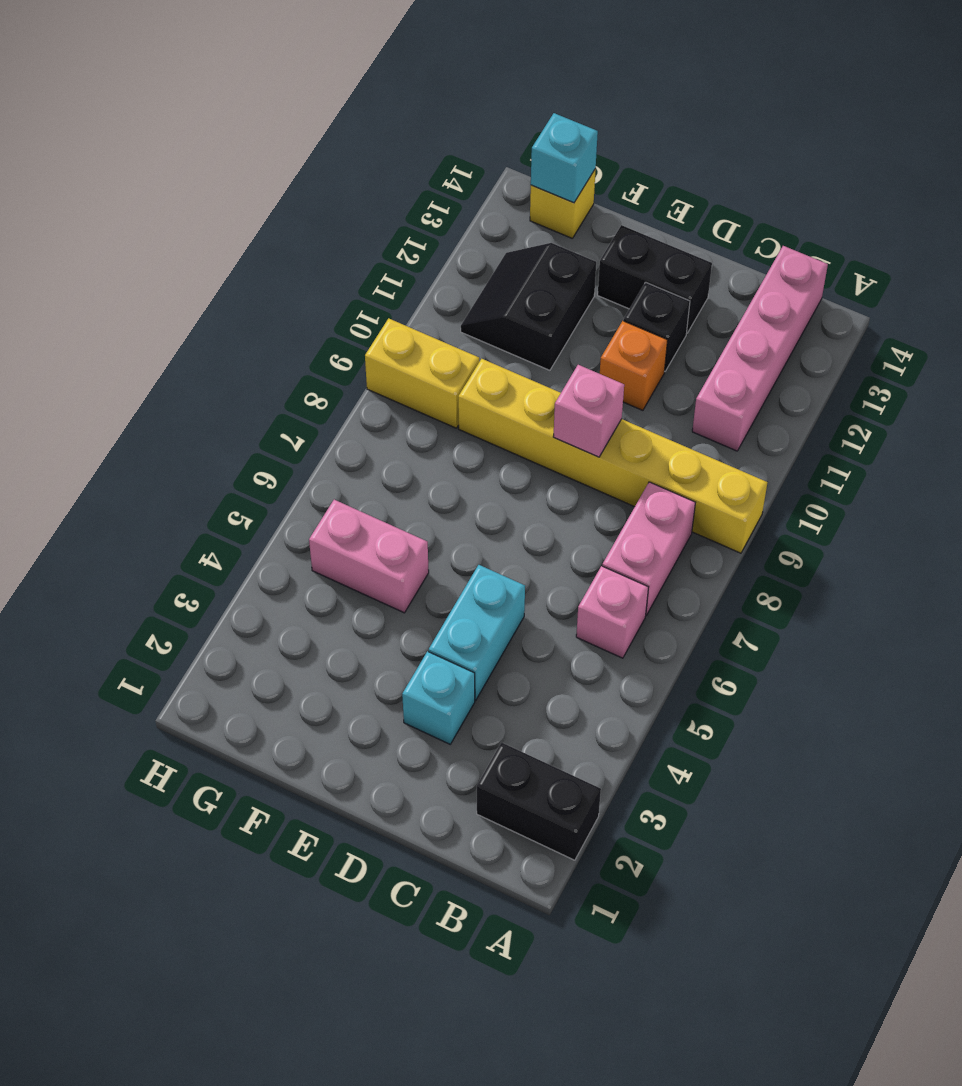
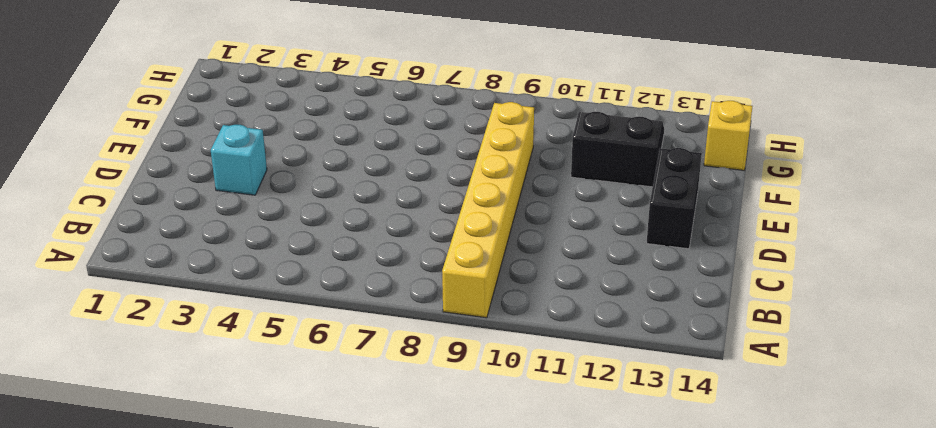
none -> black 1x2 brick [477,742,601,860]
none -> pink 1x1 brick [576,566,648,658]
none -> pink 1x2 brick [602,482,695,615]

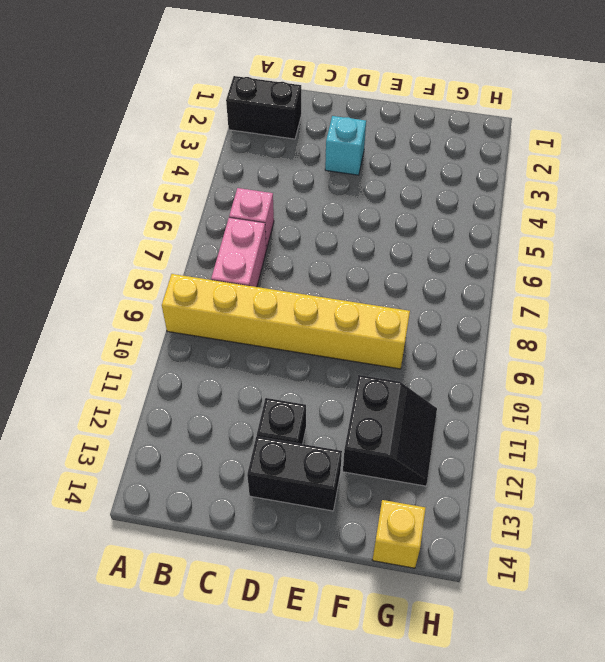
none -> pink 1x4 brick [692,246,828,451]
none -> cyan 1x2 brick [429,565,525,700]
none -> orange 1x1 brick [600,321,668,410]

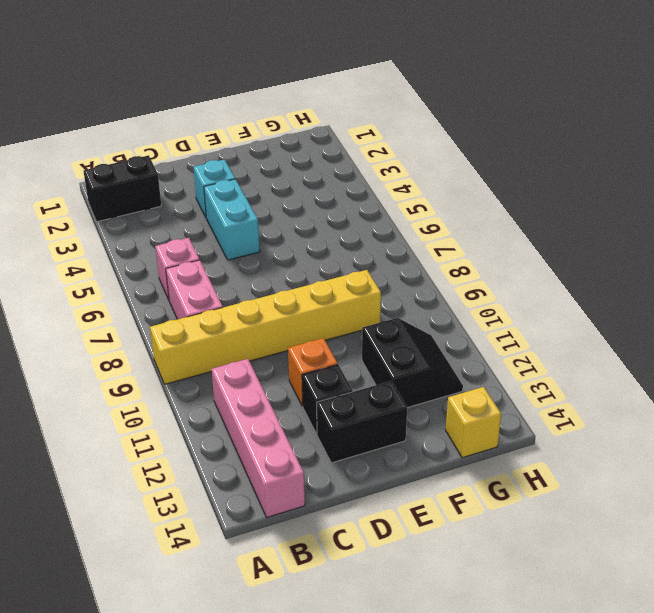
none -> pink 1x2 brick [309,500,429,613]
none -> yellow 1x2 brick [365,318,479,428]
none -> pink 1x1 brick [553,365,624,457]

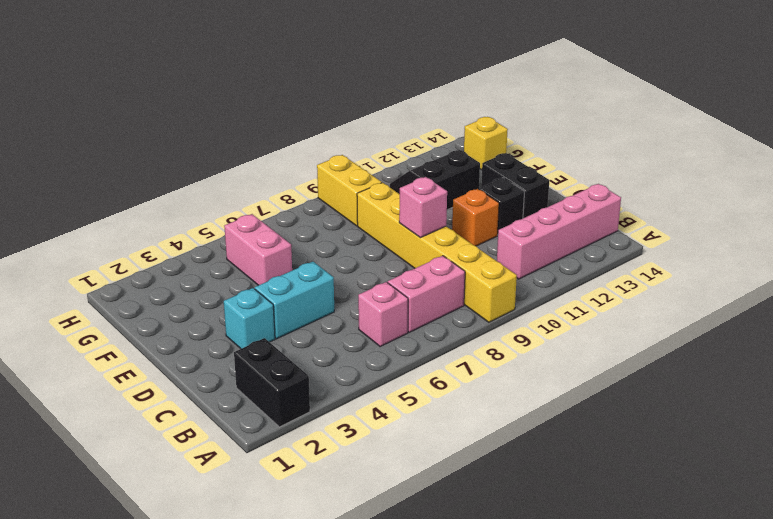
none -> cyan 1x1 brick [531,113,598,203]

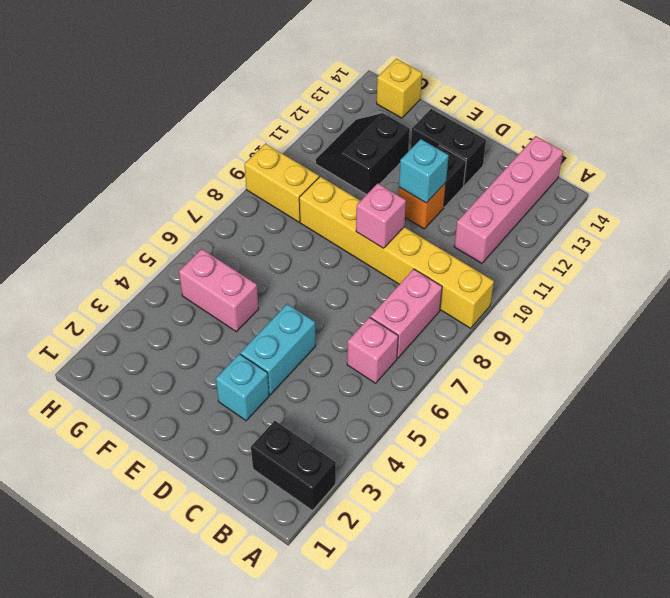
cyan 1x1 brick [399,139,449,203] -> cyan 1x1 brick moved to [531,113,598,203]

